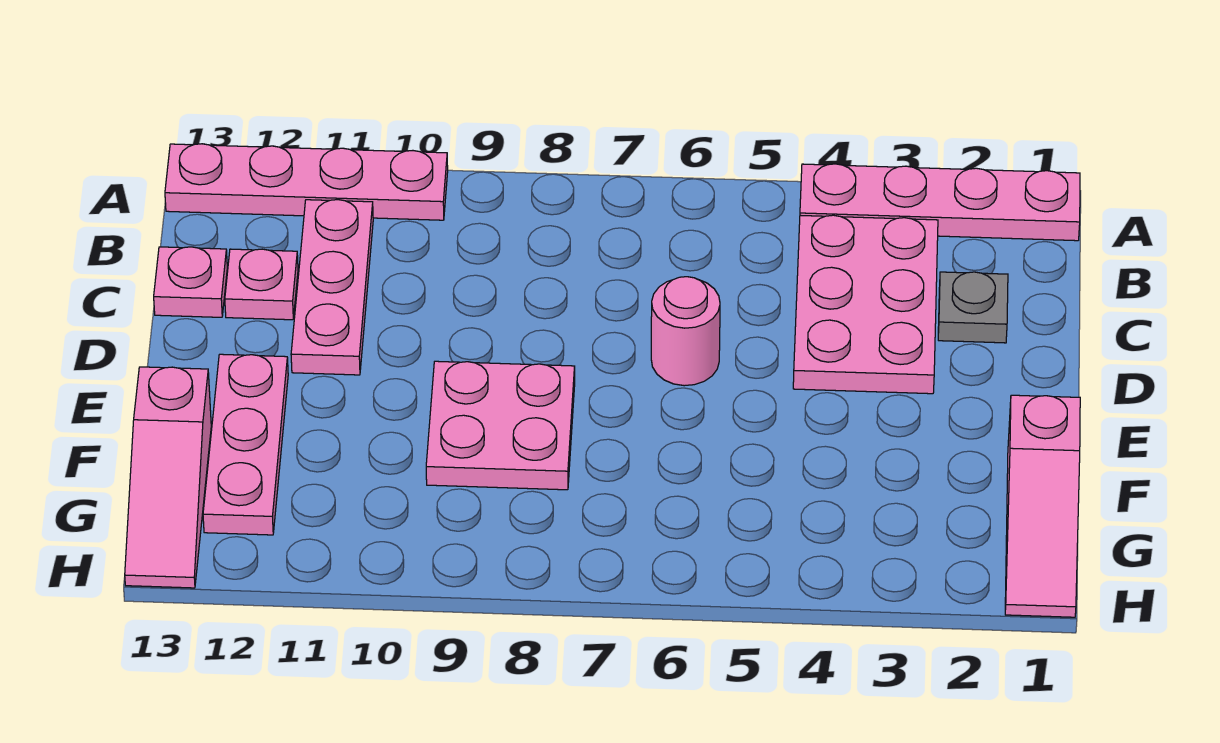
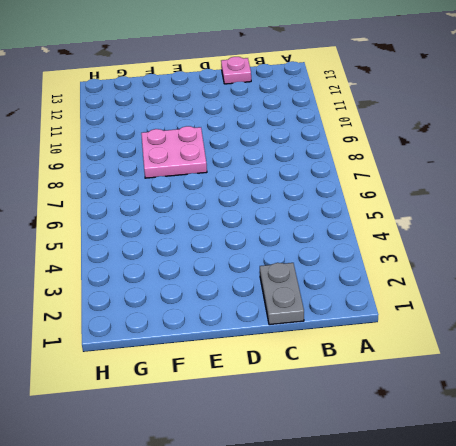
grey 1x2 plate [260,263,304,325] -> grey 1x1 plate [938,272,1008,343]
none -> pink 1x4 plate [800,164,1080,241]
none -> pink 1x4 plate [165,144,448,220]
none -> pink 2x3 plate [793,215,938,394]

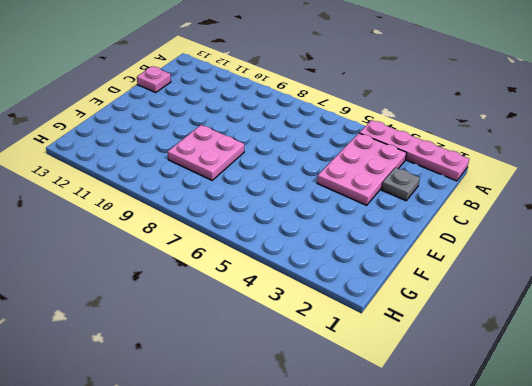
none -> pink 1x4 plate [165,144,448,220]
none -> pink 1x3 plate [291,200,373,375]
none -> pink 1x1 plate [225,249,298,320]

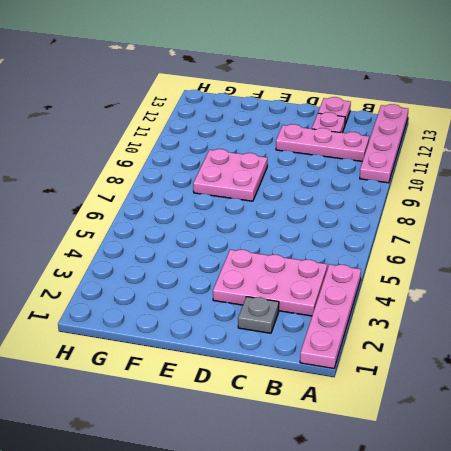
none -> pink 1x1 round brick [651,277,720,386]
none -> pink 1x3 plate [203,354,288,535]
none -> pink 1x3 slope [1005,395,1080,617]

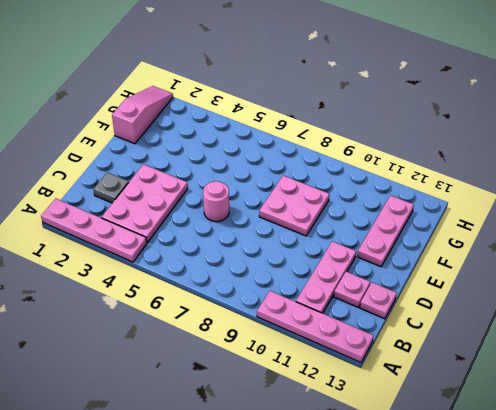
none -> pink 1x3 slope [125,367,211,588]

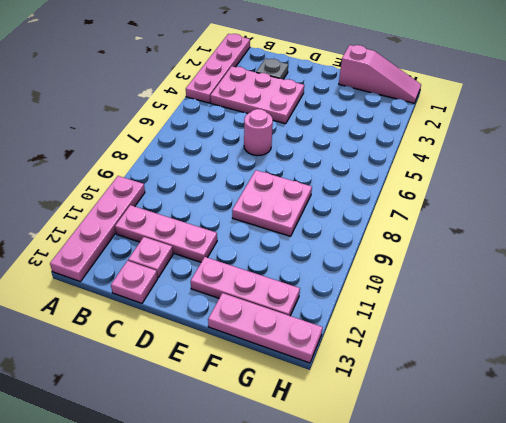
pink 1x3 plate [208,293,323,363] -> pink 1x3 slope [125,367,211,588]

